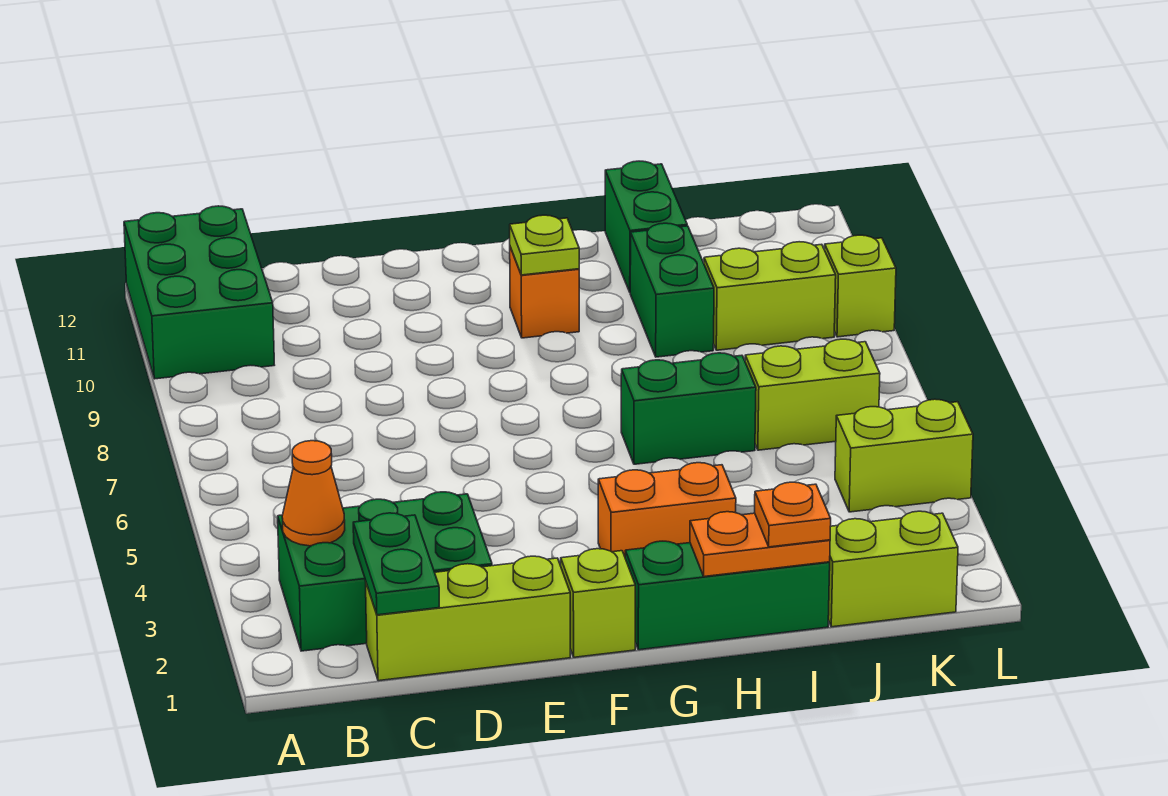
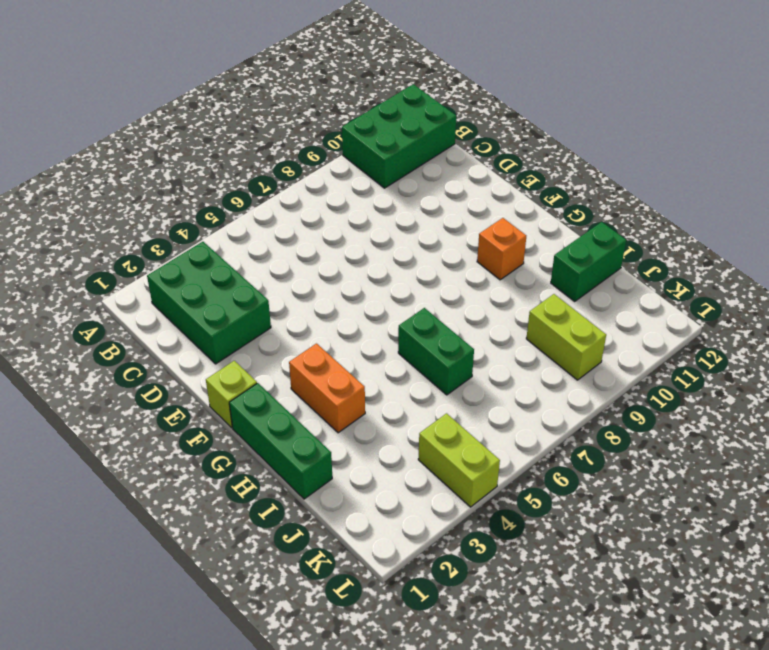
none -> lime 1x3 brick [366,556,570,681]
none -> green 1x2 brick [630,223,714,357]
none -> lime 1x2 brick [828,511,958,627]

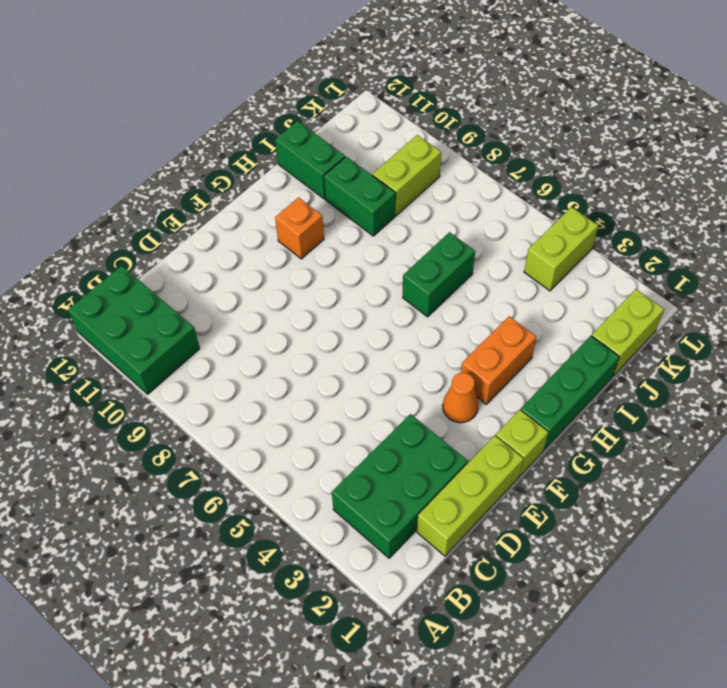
orange 1x1 cone [443,373,478,423] -> orange 1x1 cone moved to [282,441,345,546]
none -> lime 1x2 brick [745,339,880,450]
none -> lime 1x1 brick [825,235,896,337]
none -> green 1x2 plate [353,513,439,615]

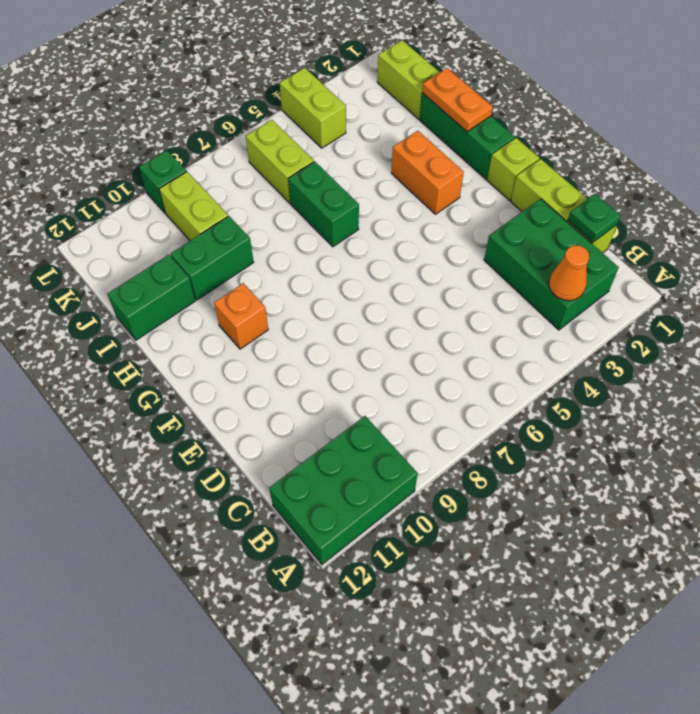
green 1x1 plate [568,194,621,242] -> green 1x2 plate [353,513,439,615]
green 1x1 brick [139,150,187,213] -> lime 1x1 brick [825,235,896,337]
none -> lime 1x1 plate [510,215,579,275]
none -> orange 1x1 plate [755,482,831,547]

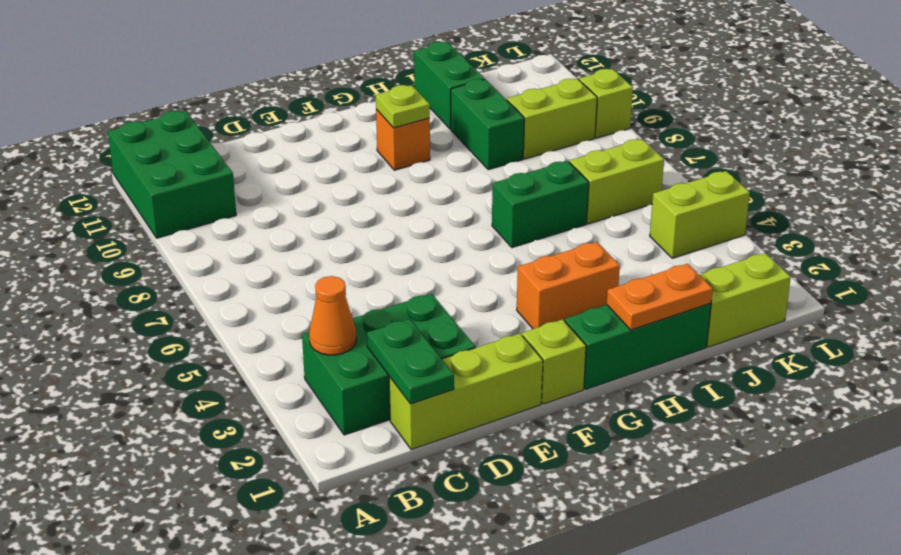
none -> orange 1x1 plate [755,482,831,547]

